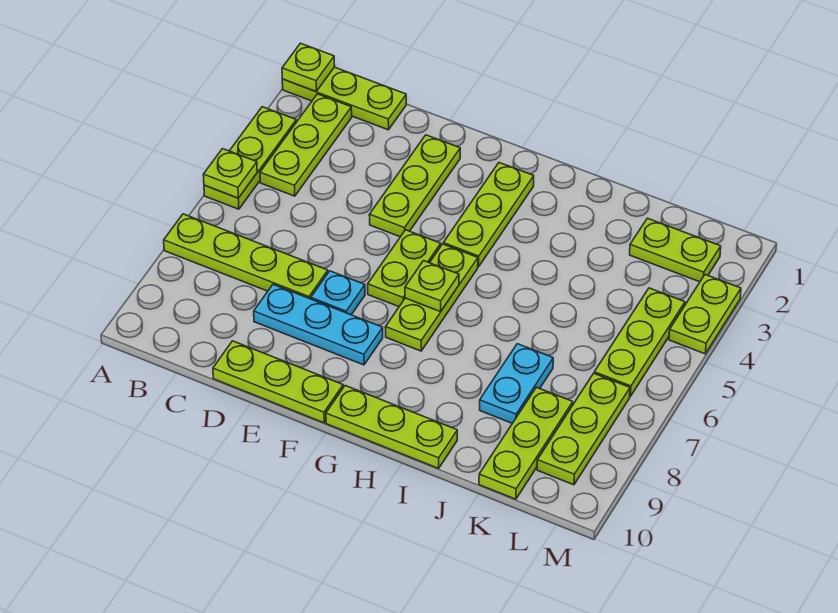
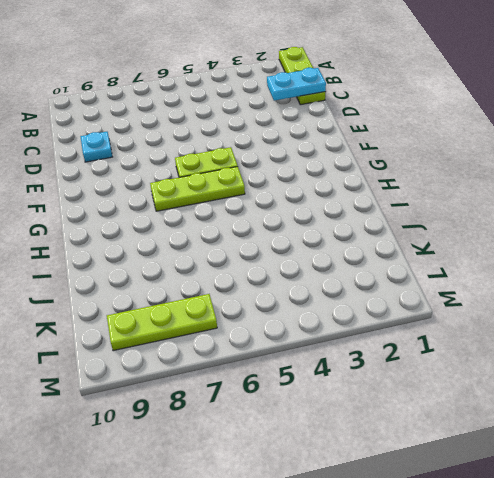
cyan 1x2 plate [267,67,326,101] -> cyan 1x2 plate moved to [480,344,553,423]
cyan 1x1 plate [80,132,112,162] -> cyan 1x1 plate moved to [311,271,365,315]
none -> lime 1x3 plate [204,107,296,209]
none -> lime 1x4 plate [164,214,328,299]
none -> lime 1x3 plate [260,94,352,196]

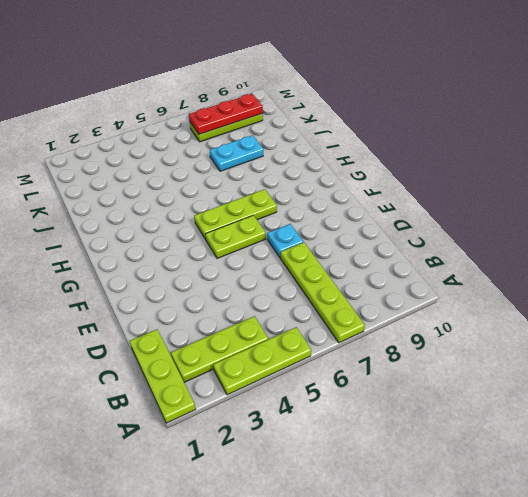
red 1x3 plate [189,94,263,134] -> none
none -> cyan 1x3 plate [254,285,383,365]
none -> lime 1x3 plate [213,341,343,423]
none -> lime 1x3 plate [369,135,460,237]

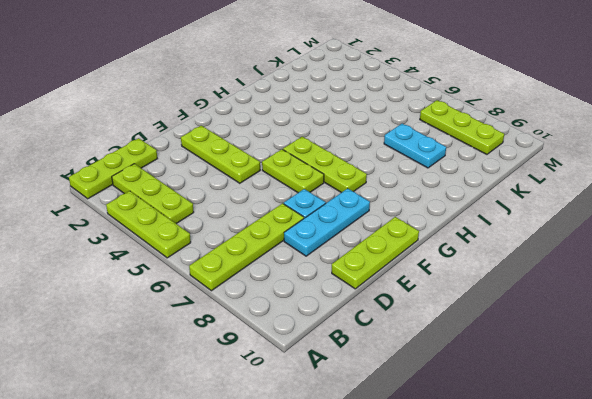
none -> lime 1x3 plate [443,163,534,267]
none -> lime 1x3 plate [326,386,457,468]
none -> lime 1x2 plate [630,218,721,282]

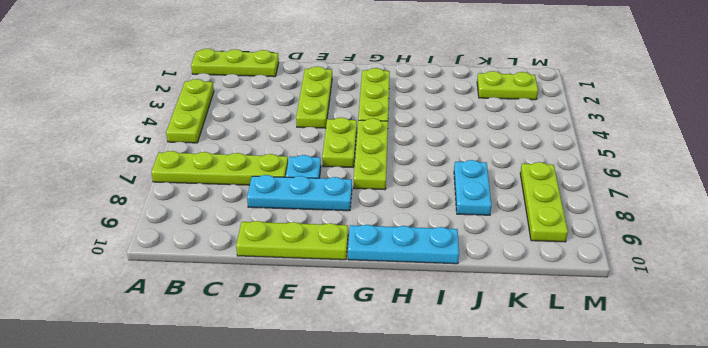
cyan 1x3 plate [348,225,459,264] -> lime 1x3 plate [326,386,457,468]
none -> lime 1x3 plate [260,94,352,196]
none -> lime 1x3 plate [479,387,573,499]
none -> lime 1x3 plate [594,288,685,396]

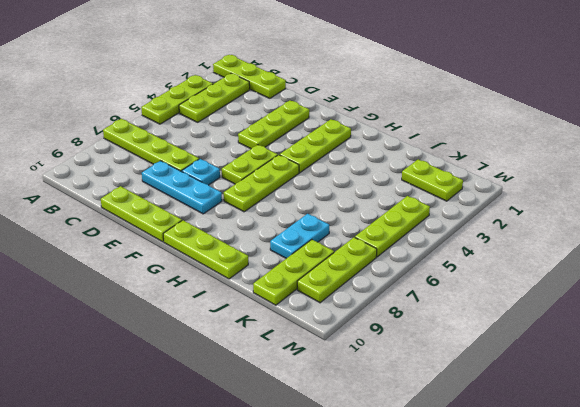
none -> lime 1x2 plate [669,275,741,354]
none -> lime 1x1 plate [282,43,335,91]
none -> lime 1x1 plate [203,149,257,198]

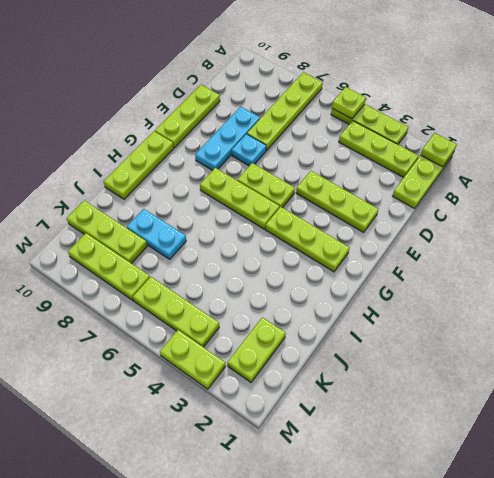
none -> lime 1x1 plate [405,261,459,312]

